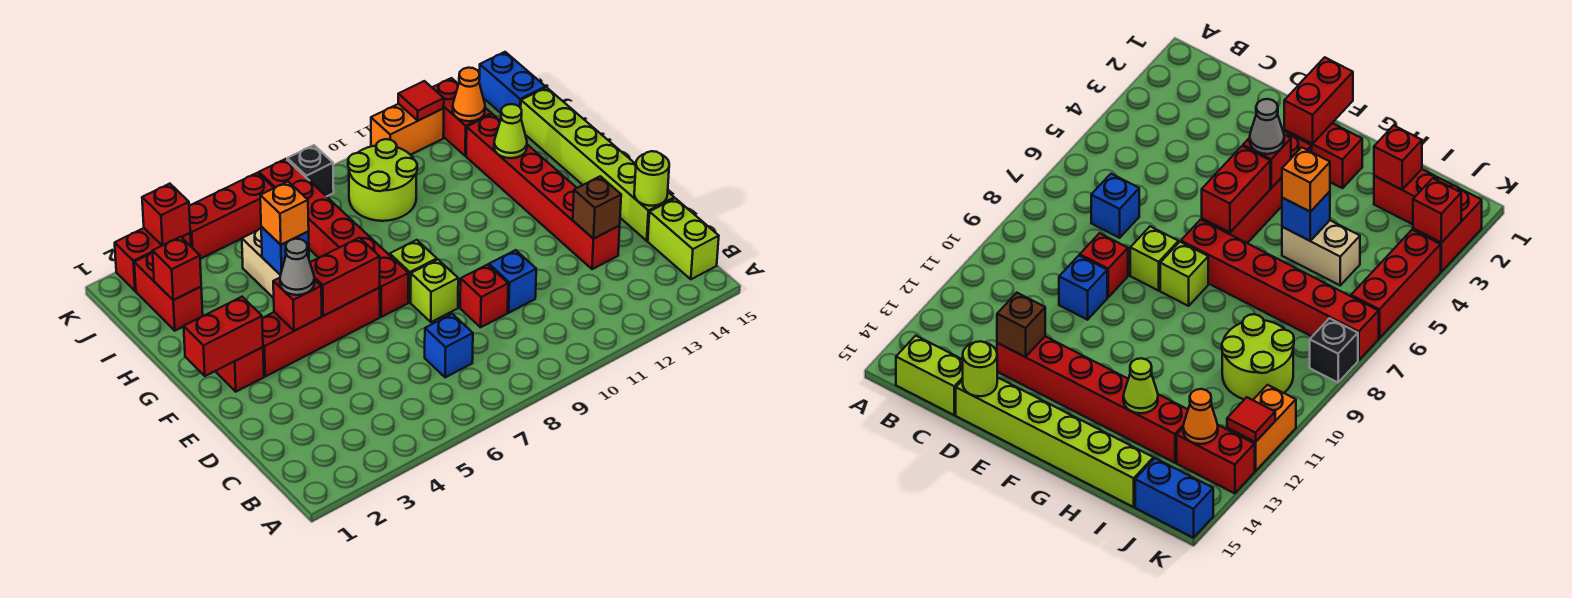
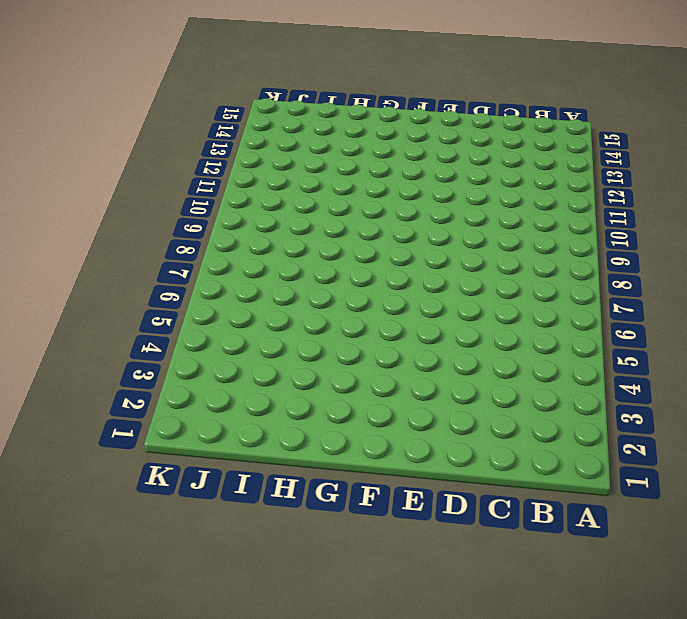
none -> lime 1x2 brick [648,198,719,279]
none -> blue 1x1 brick [425,314,473,377]
none -> red 1x1 brick [460,265,508,327]
none -> blue 1x1 brick [489,250,536,313]

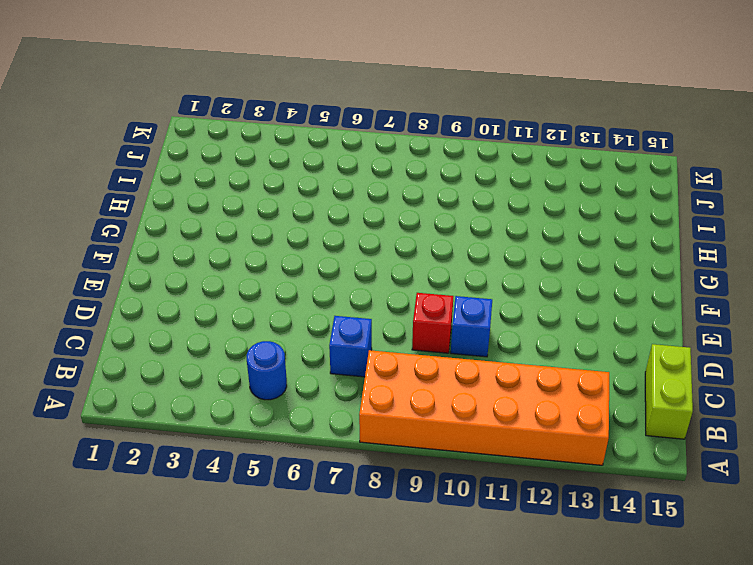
orange 2x6 brick [359,350,609,465] -> none
blue 1x1 round brick [247,341,287,400] -> none
none -> red 1x6 brick [466,114,620,269]
none -> lime 1x6 brick [521,87,674,241]
none -> lime 1x1 brick [411,260,458,322]
none -> red 1x2 brick [215,347,264,392]

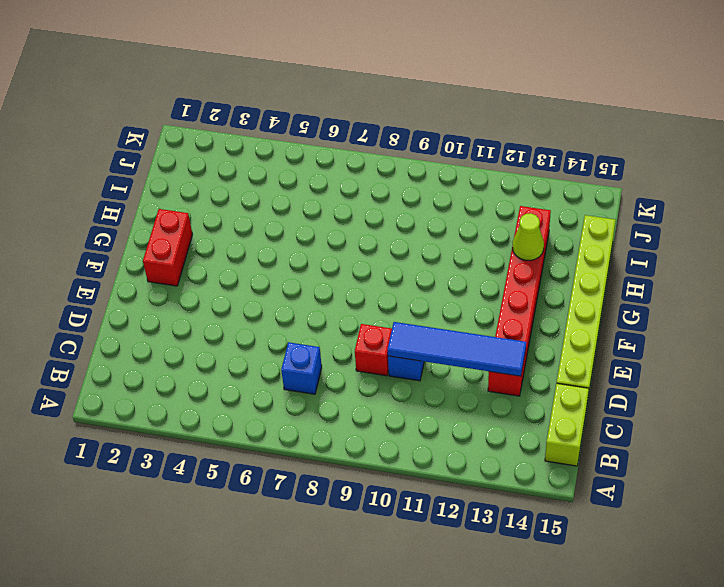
blue 1x4 tile [388,322,526,376] -> brown 1x1 brick [573,176,621,239]
none -> lime 1x1 brick [411,260,458,322]
none -> red 1x4 brick [262,288,380,376]
none -> red 1x6 brick [259,159,408,317]
none -> lime 1x1 brick [390,240,437,302]

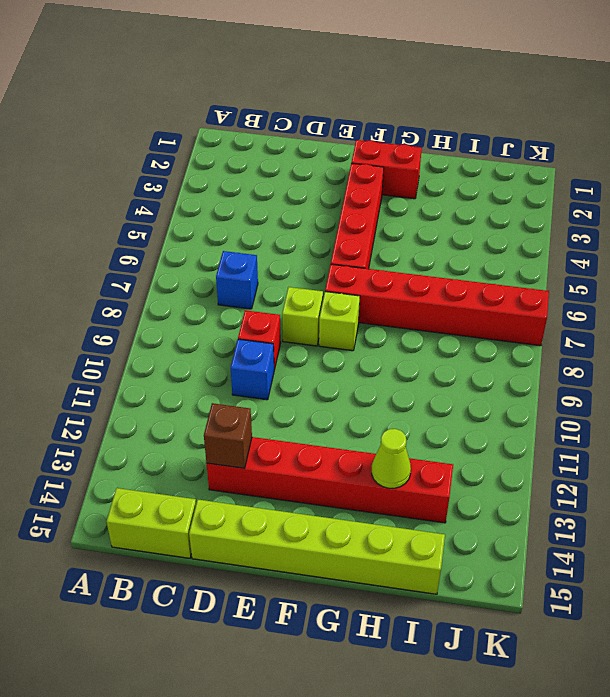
none -> tan 1x2 brick [242,229,281,298]
none -> red 1x2 brick [134,253,203,331]
none -> lime 2x2 round brick [348,139,417,221]
none -> red 1x2 brick [432,78,492,156]

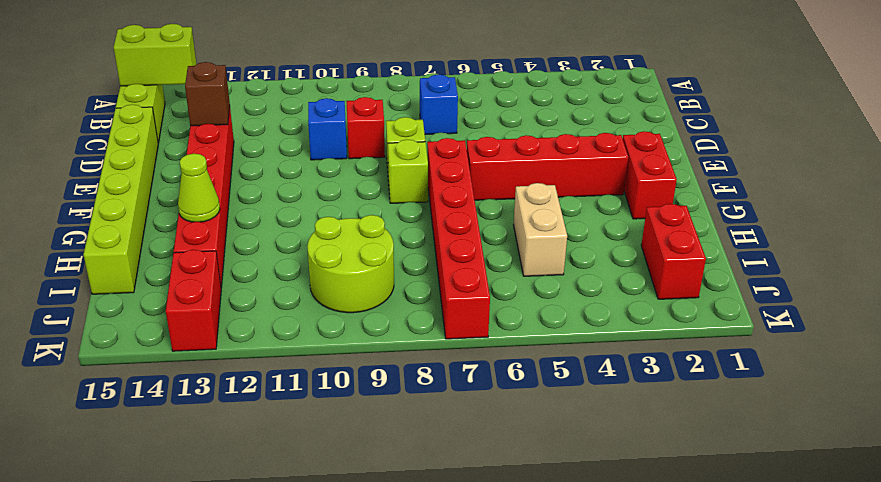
lime 1x2 brick [113,24,196,86] -> none
none -> blue 1x2 brick [479,52,546,113]
none -> red 1x2 brick [115,228,191,291]
none -> red 1x3 brick [189,173,274,259]
none -> black 1x1 brick [287,145,334,196]

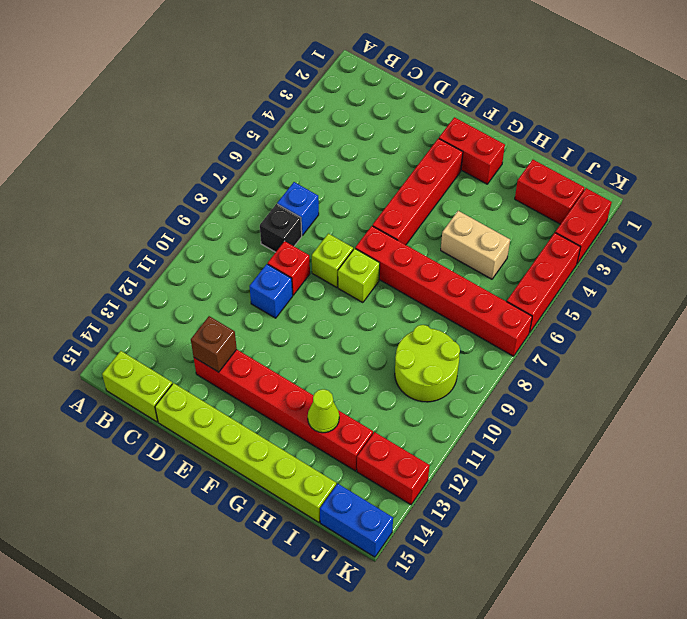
black 1x1 brick [260,204,302,252] -> black 1x1 brick moved to [287,145,334,196]
none -> orange 1x2 brick [371,104,444,155]
none -> lime 1x1 round brick [634,151,669,206]
none -> red 1x2 brick [184,297,263,376]
none -> red 1x1 brick [273,278,322,331]

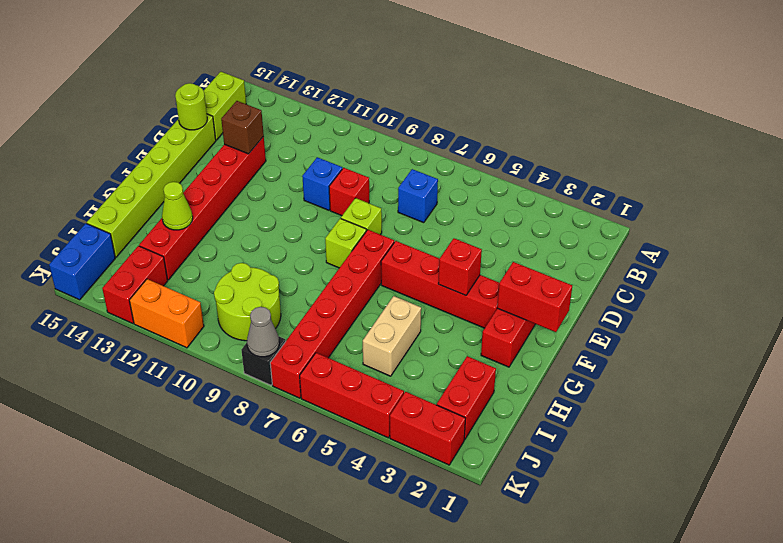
grey 1x1 cone [247,307,279,357] -> grey 1x1 cone moved to [280,239,314,295]
none -> red 1x2 brick [310,238,380,316]
none -> blue 1x1 brick [261,227,309,275]
none -> red 1x1 brick [152,237,201,300]
none -> orange 1x1 cone [453,68,485,121]

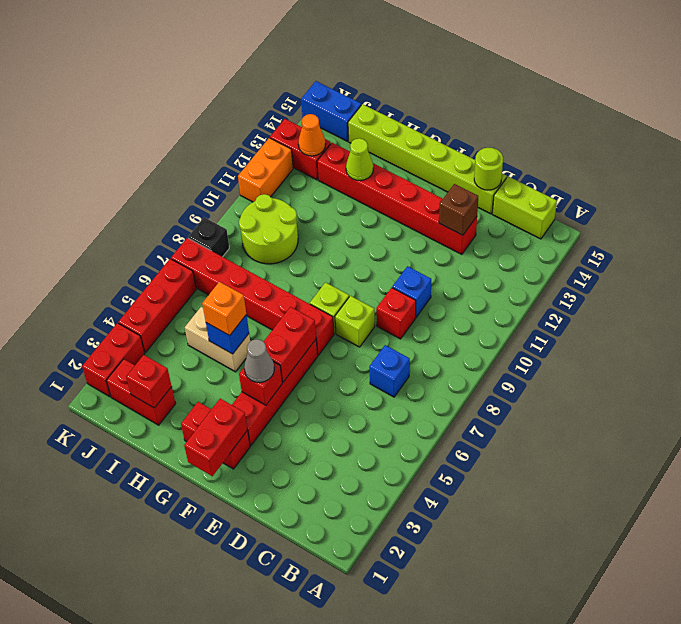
none -> red 1x1 brick [142,184,190,246]
none -> red 1x1 tile [398,81,444,121]

